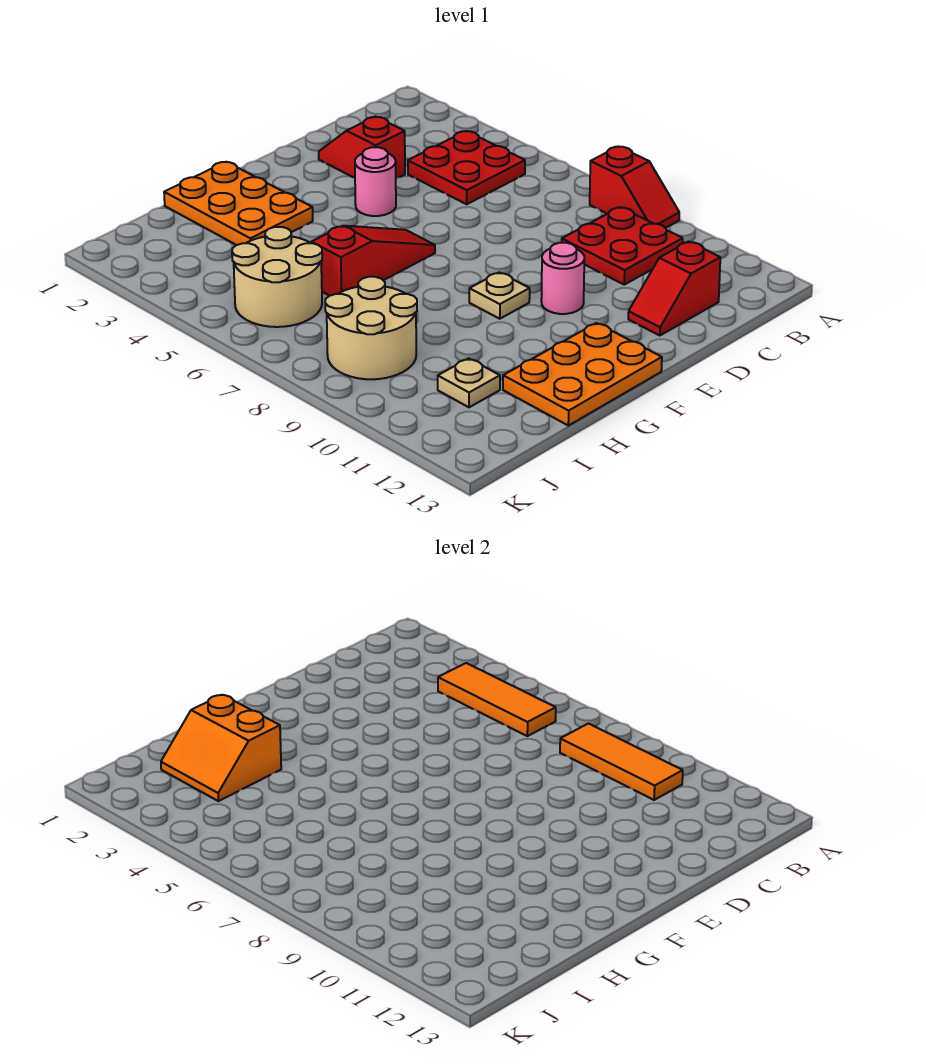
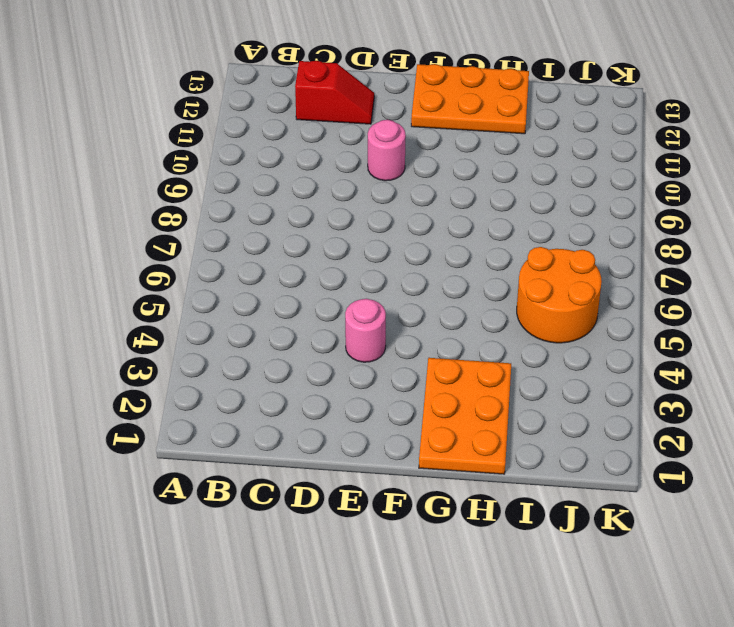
orange 2x2 round brick [517,247,602,343] -> tan 2x2 round brick [232,227,322,327]
none -> red 1x2 slope [590,146,679,228]
none -> red 2x2 plate [408,131,525,204]
none -> red 2x2 plate [562,207,683,285]

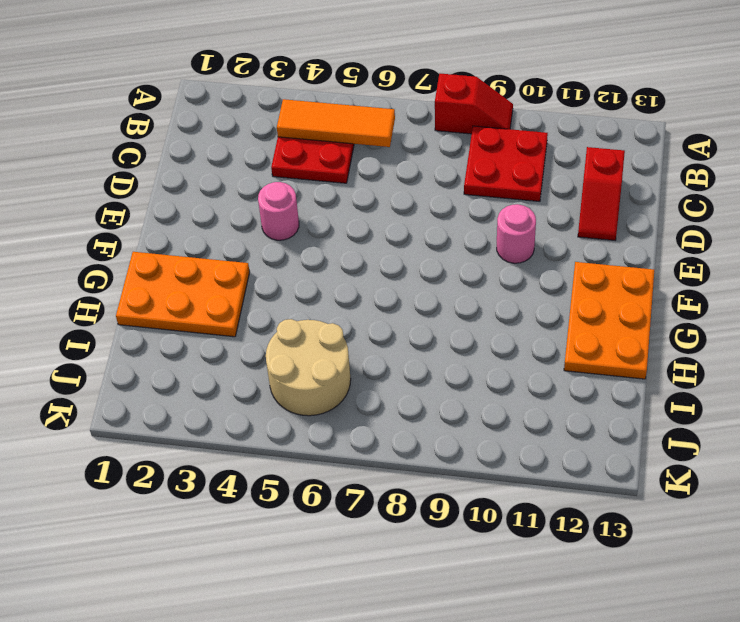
none -> red 1x2 slope [319,116,405,179]
none -> red 1x3 slope [311,226,435,296]
none -> tan 1x1 plate [469,272,530,319]

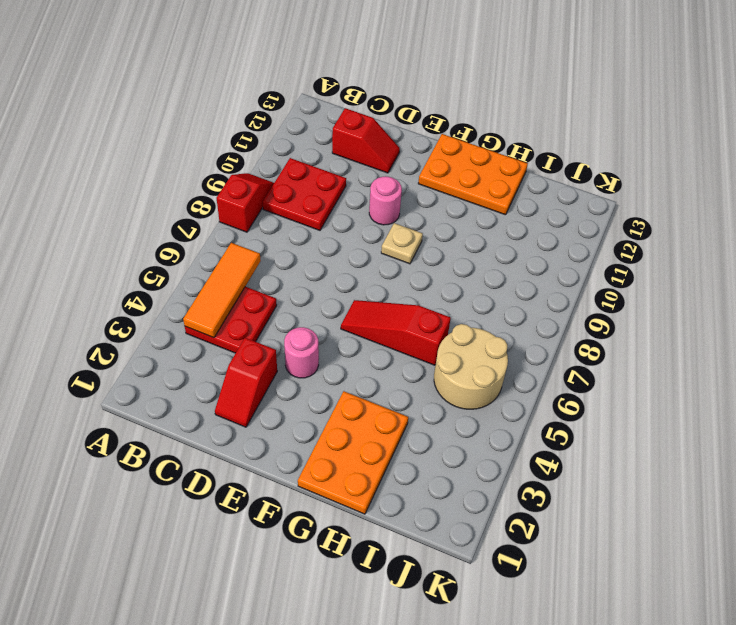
none -> tan 2x2 round brick [325,277,417,379]
none -> tan 1x1 plate [438,358,500,407]
none -> orange 1x3 tile [560,724,683,800]

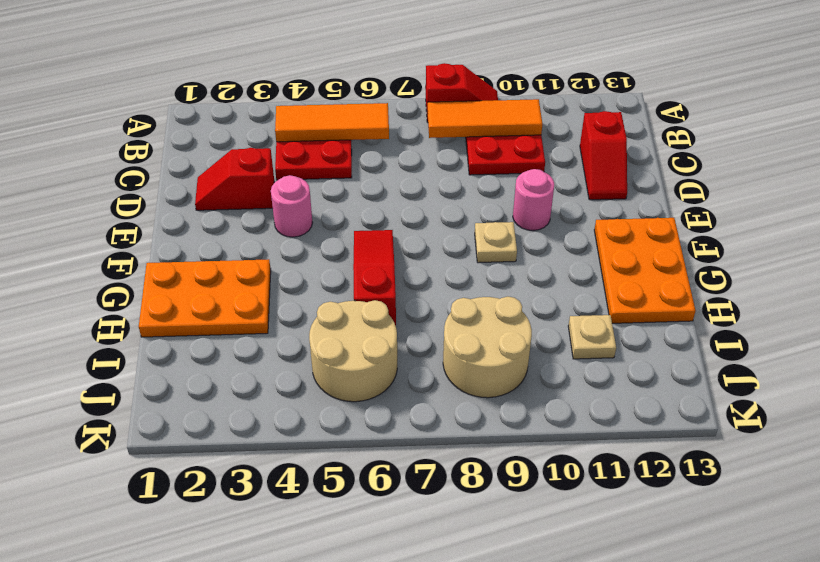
none -> orange 2x2 slope [161,695,281,801]

